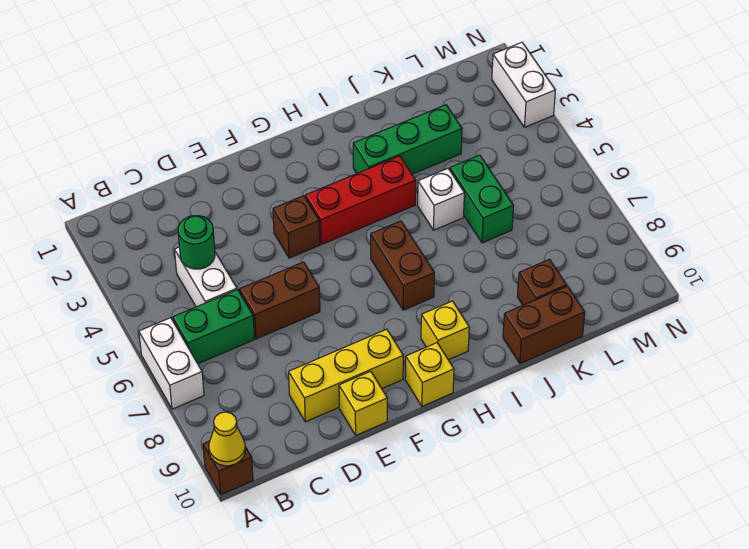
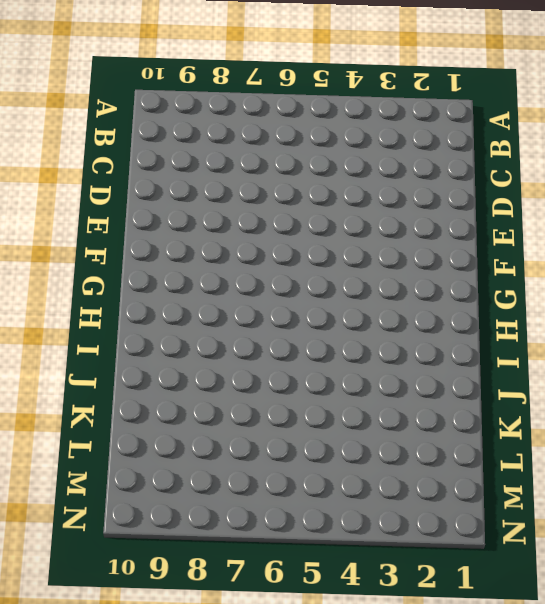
none -> white 1x2 brick [139,318,204,409]
none -> brown 1x1 brick [203,441,253,494]
none -> green 1x2 brick [173,290,254,364]

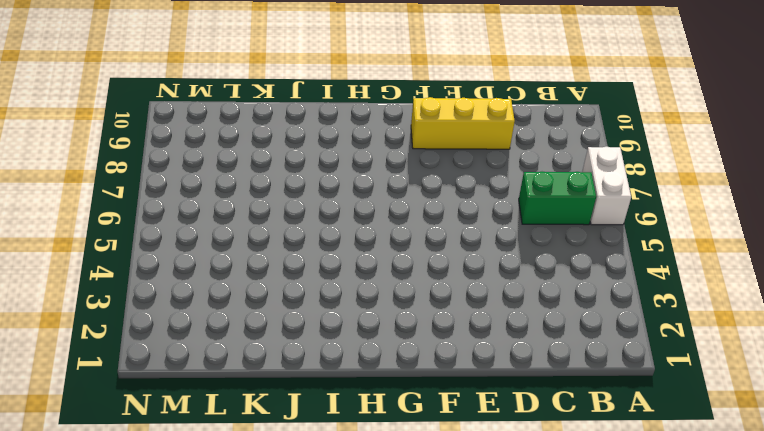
none -> brown 1x1 brick [203,441,253,494]
none -> white 1x2 brick [175,247,237,307]
none -> brown 1x2 brick [239,262,320,339]

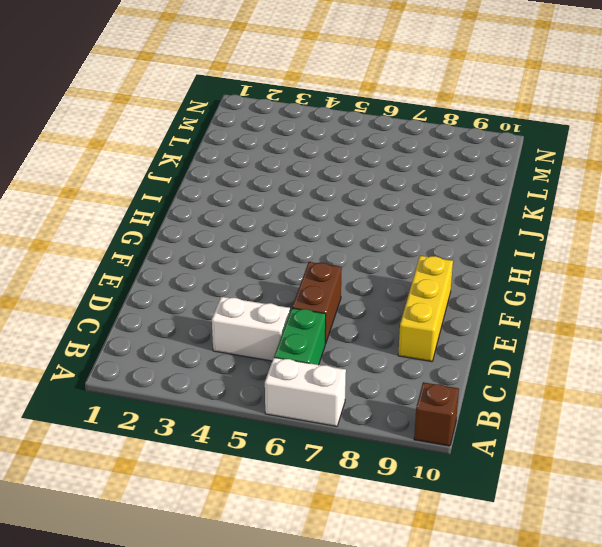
none -> yellow 1x1 brick [339,371,387,435]
none -> brown 1x1 brick [273,196,320,258]
none -> red 1x3 brick [305,156,416,245]

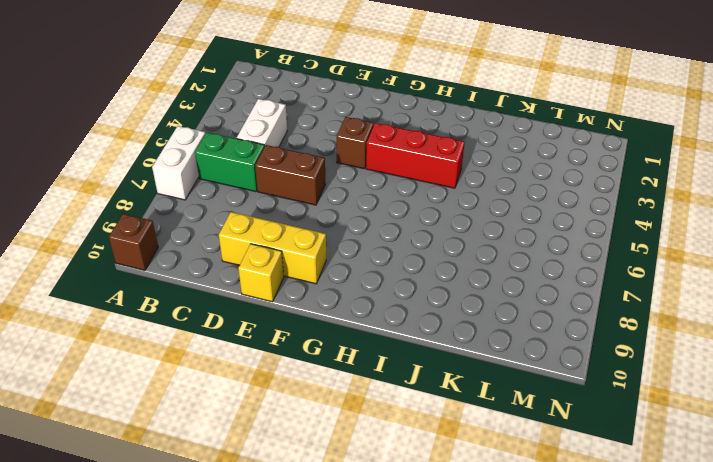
none -> yellow 1x1 brick [405,343,454,406]
none -> brown 1x2 brick [371,221,434,310]
none -> yellow 1x1 brick [421,301,469,360]

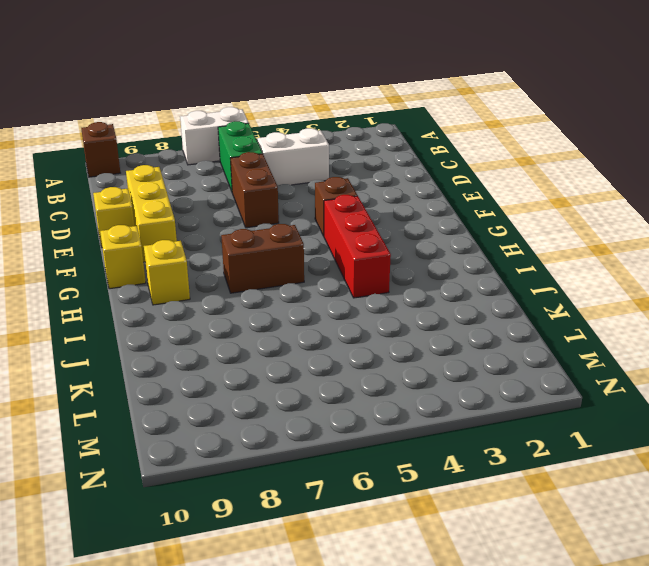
none -> green 1x3 brick [353,105,462,174]
none -> white 1x1 brick [418,169,464,230]
none -> brown 1x2 brick [503,286,585,363]

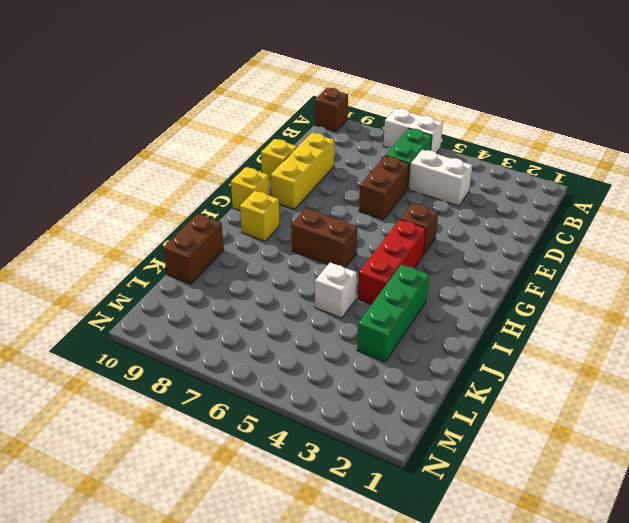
none -> green 1x2 brick [450,155,514,243]
none -> brown 1x1 brick [517,259,567,305]
none -> white 1x2 brick [492,42,555,127]

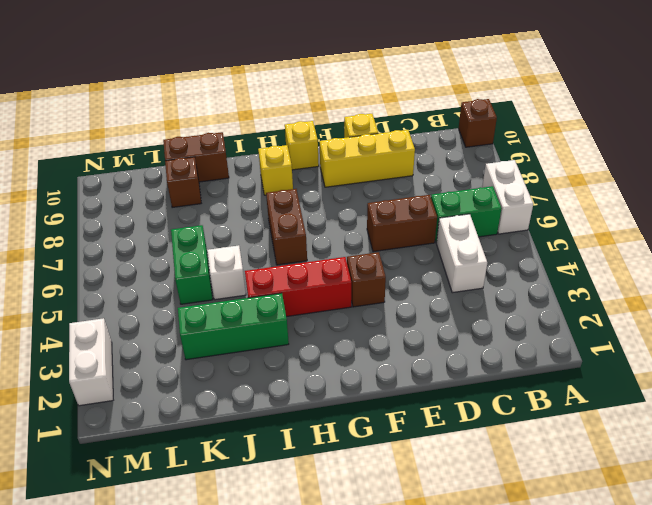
none -> yellow 1x1 cone [209,412,245,466]
none -> green 1x1 round brick [178,216,215,269]

